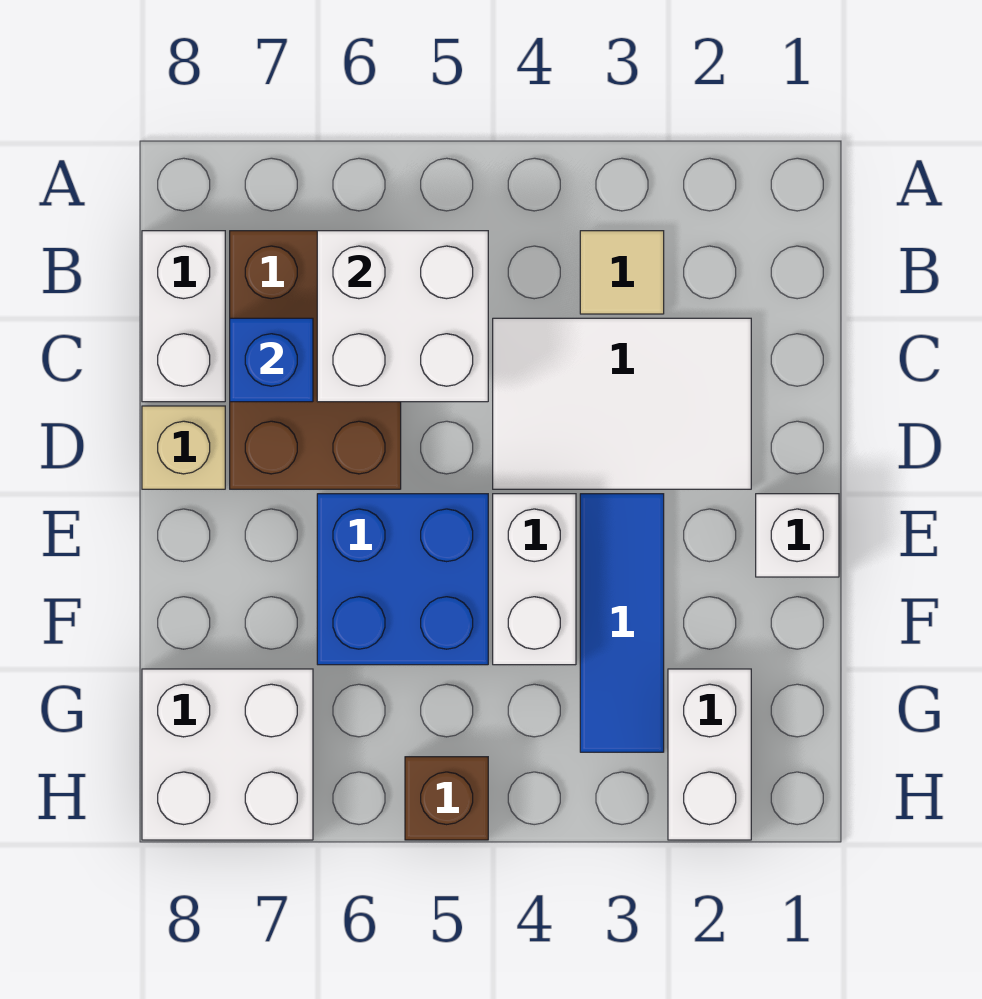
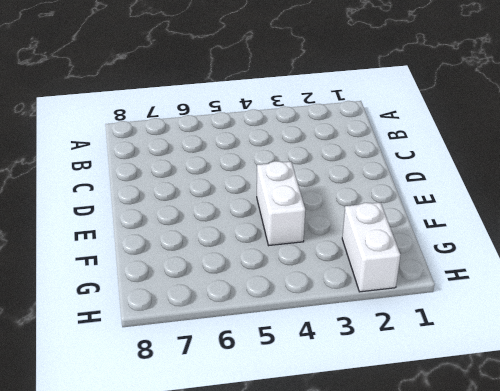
none -> tan 1x1 tile [580,231,664,314]
none -> brown 2x3 brick [230,231,401,489]
none -> white 1x2 brick [142,231,225,402]

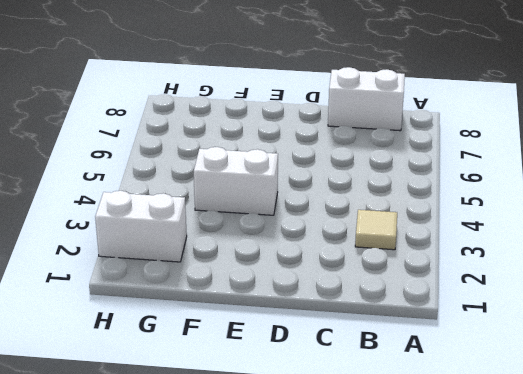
none -> brown 2x3 brick [230,231,401,489]
none -> white 2x3 tile [493,318,751,489]
none -> tan 1x1 brick [142,406,225,489]

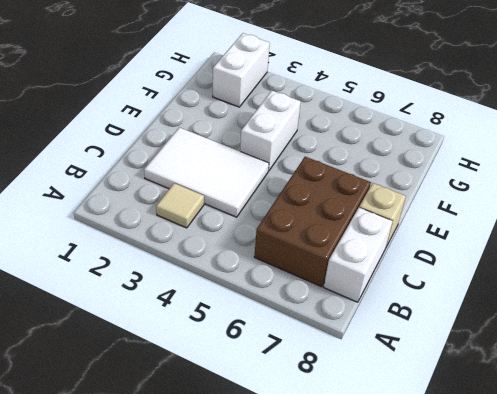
none -> white 1x1 brick [756,494,839,577]
none -> blue 1x3 tile [580,494,664,752]
none -> blue 2x2 brick [317,494,488,665]

